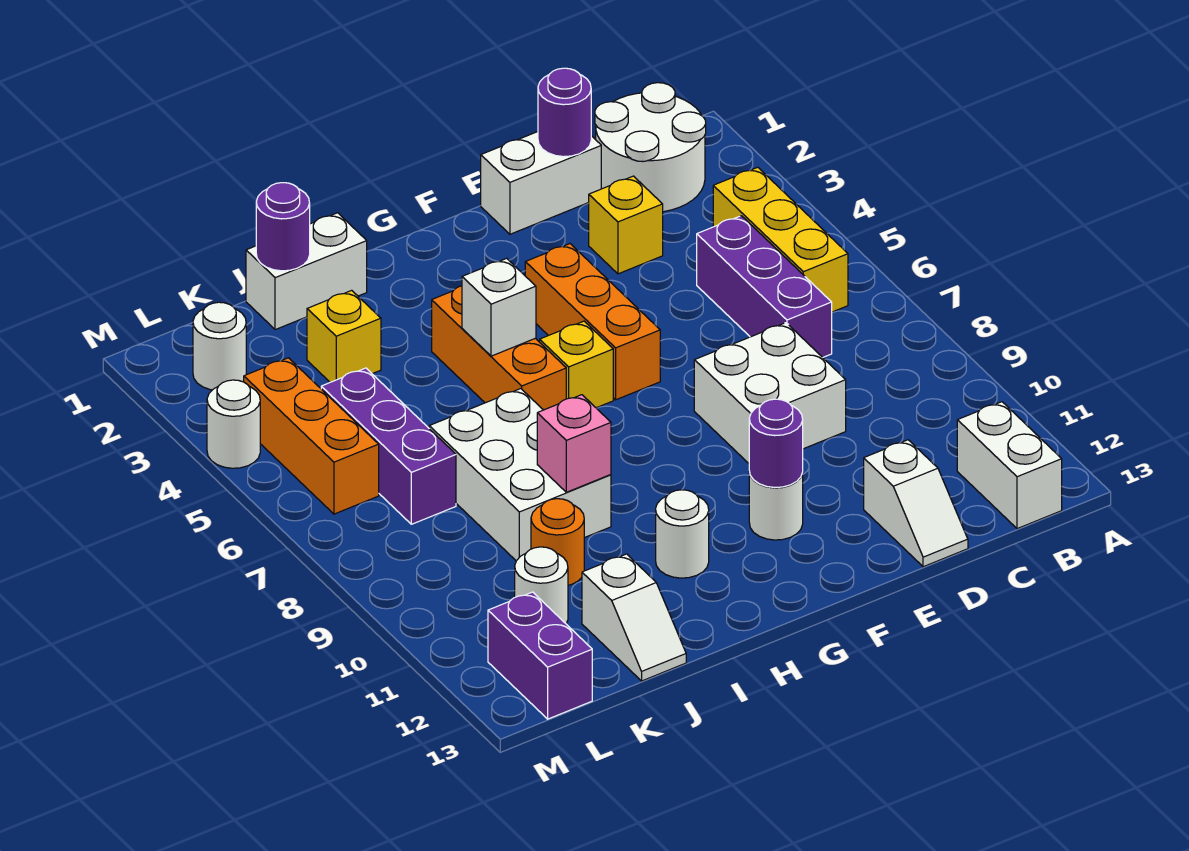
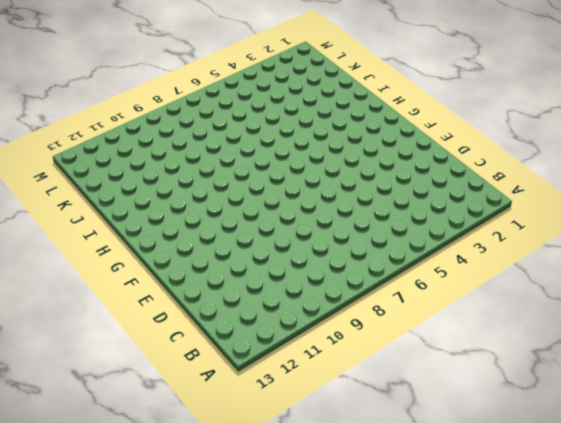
none -> white 2x2 round brick [595,83,706,212]
none -> yellow 1x3 brick [713,167,848,312]
none -> white 1x2 brick [957,402,1062,529]

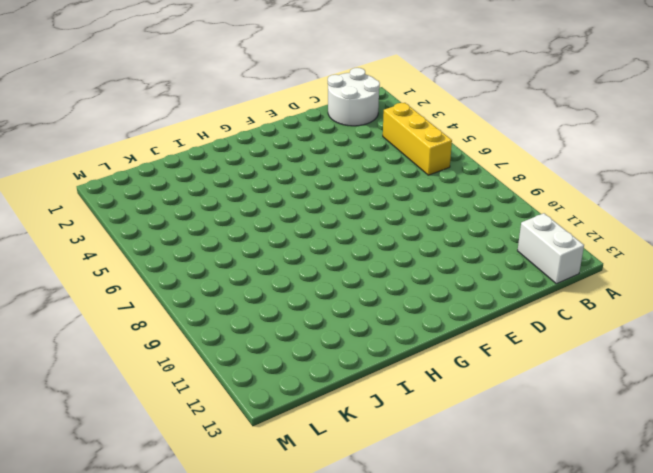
none -> purple 1x3 brick [697,216,832,357]
none -> white 1x2 brick [481,132,601,234]
none -> yellow 1x1 brick [589,176,663,274]

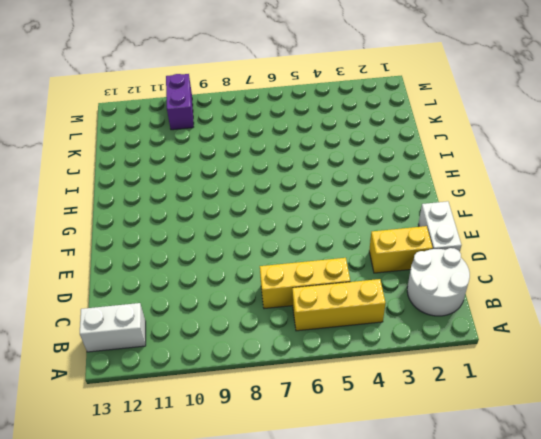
yellow 1x3 brick [260,258,350,309] -> purple 1x3 brick [697,216,832,357]
yellow 1x2 brick [369,226,433,273] -> yellow 1x1 brick [589,176,663,274]
purple 1x2 brick [166,74,194,130] -> purple 1x2 brick turned to [488,592,592,719]
none -> white 2x2 brick [694,323,846,463]
none -> white 1x2 slope [864,440,968,567]
none -> orange 1x3 brick [525,244,660,400]

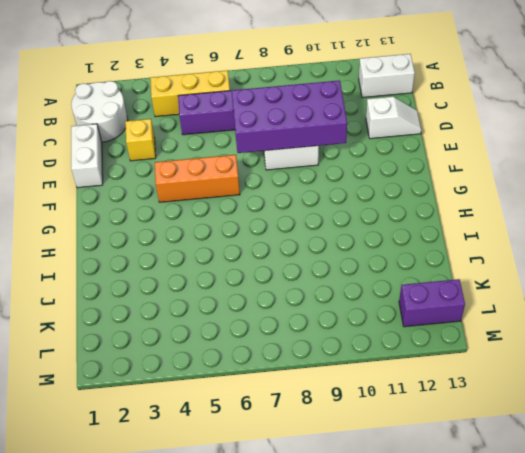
purple 2x4 brick [231,80,347,153] -> none
none -> white 1x1 round brick [749,471,803,540]
none -> yellow 1x1 brick [540,321,613,408]
none -> orange 1x3 brick [432,286,566,410]

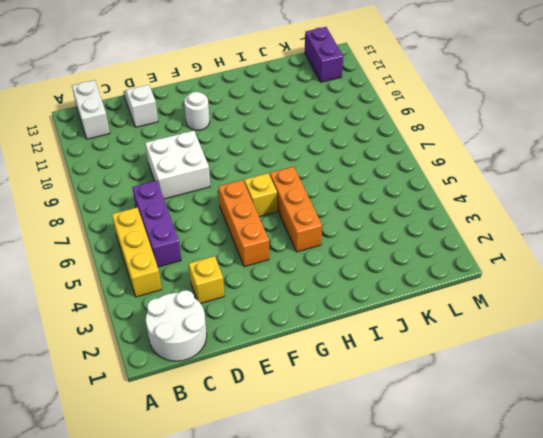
none -> white 1x2 brick [481,132,601,234]
none -> white 1x1 round brick [656,490,709,578]
none -> white 1x2 brick [246,213,367,330]

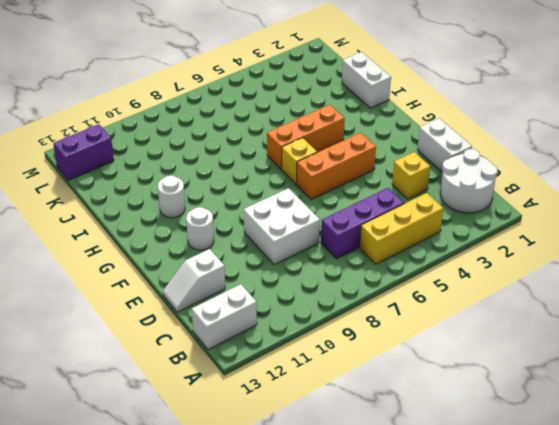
none -> white 2x3 brick [429,389,611,561]
none -> yellow 1x1 brick [307,290,381,382]
none -> orange 1x1 round brick [531,499,584,585]

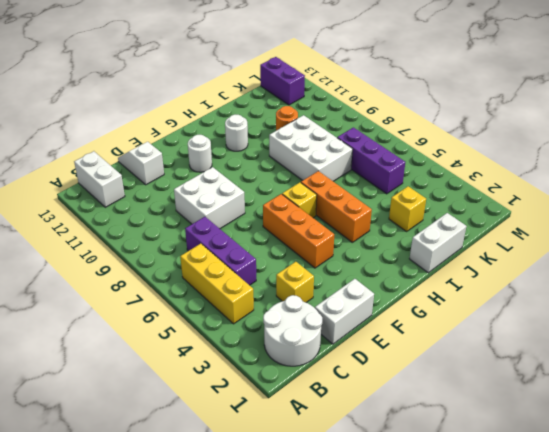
none -> white 1x2 slope [582,554,686,681]
none -> white 1x1 round brick [515,547,568,624]
none -> white 1x1 round brick [193,302,246,390]

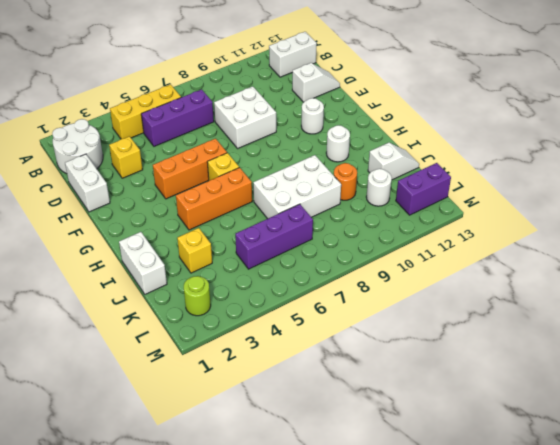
lime 1x1 round brick [184,276,211,316] -> white 1x1 round brick [193,302,246,390]
none -> orange 1x3 brick [244,358,379,514]
none -> white 1x1 round brick [207,380,260,468]
none -> purple 1x1 round brick [538,68,591,157]

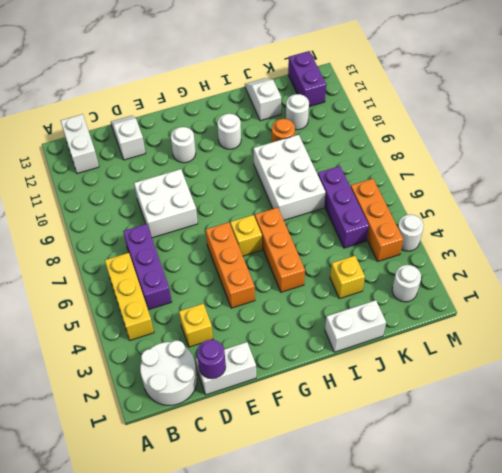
none -> purple 1x1 round brick [749,399,803,488]
none -> white 1x1 brick [462,258,536,356]
none -> pink 1x1 brick [537,395,611,492]

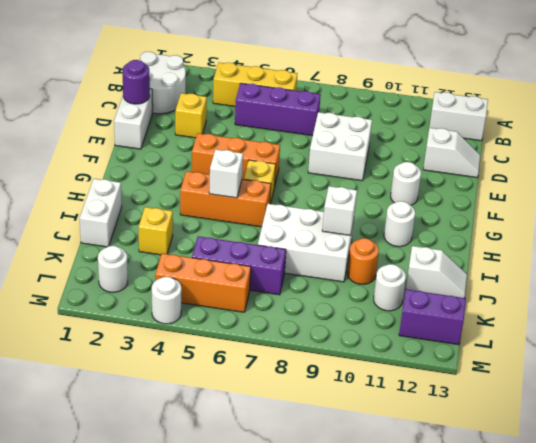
white 1x1 brick [322,186,357,236] -> pink 1x1 brick [537,395,611,492]
none -> purple 1x1 round brick [749,399,803,488]
none -> purple 1x1 round brick [256,183,310,271]

